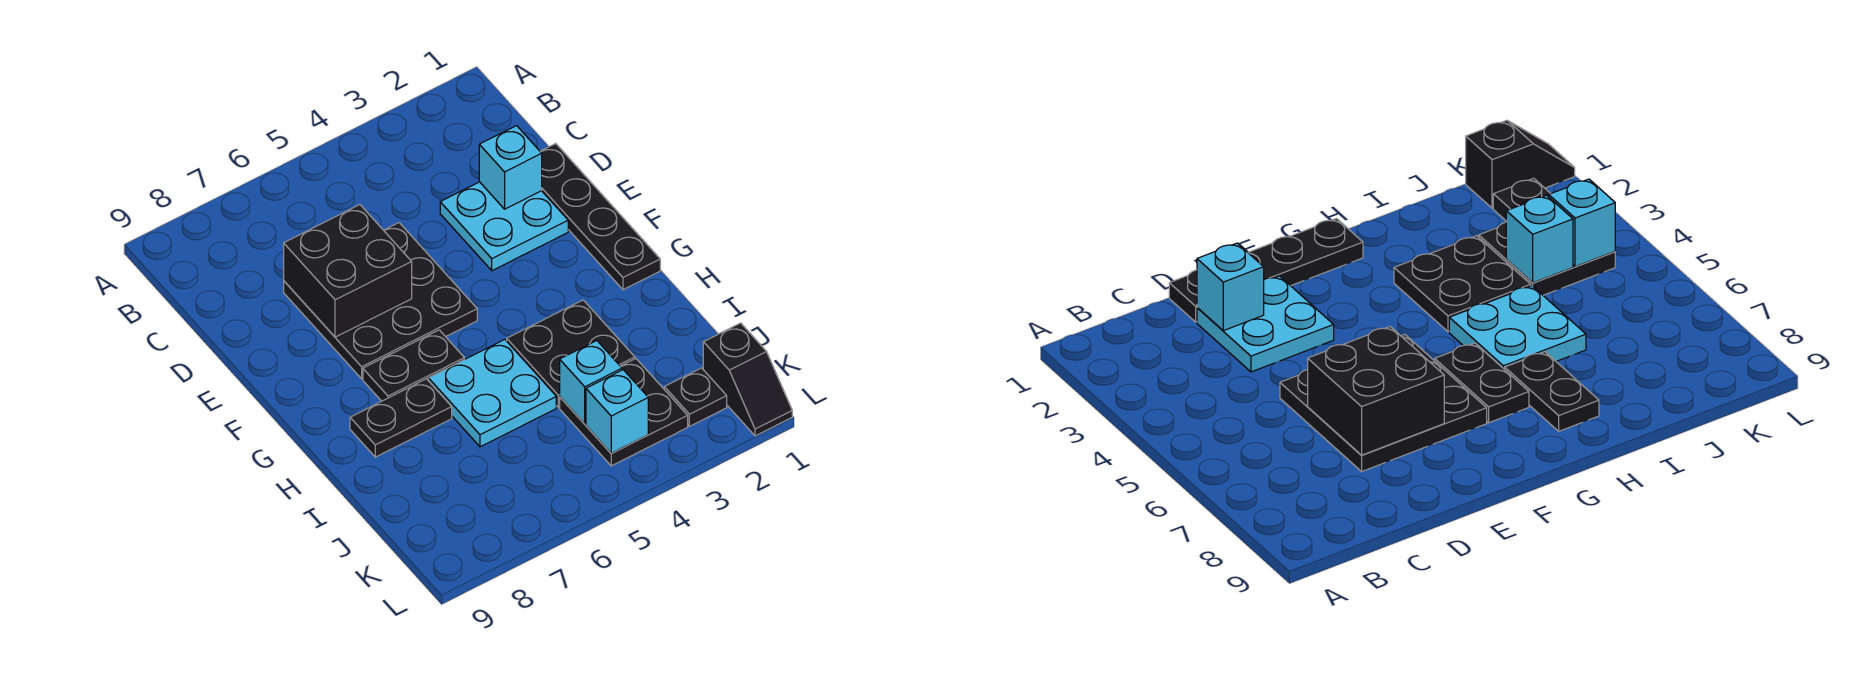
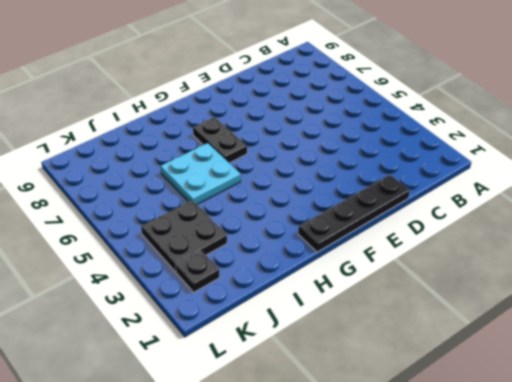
none -> cyan 2x2 plate [440,182,568,271]
none -> black 3x3 plate [284,223,477,379]
none -> black 2x2 plate [507,300,635,407]

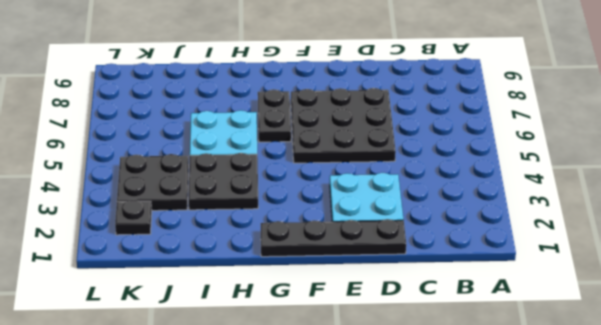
none -> black 1x2 plate [350,379,452,457]
none -> black 1x2 slope [703,323,792,436]
none -> cyan 1x1 brick [479,126,542,209]

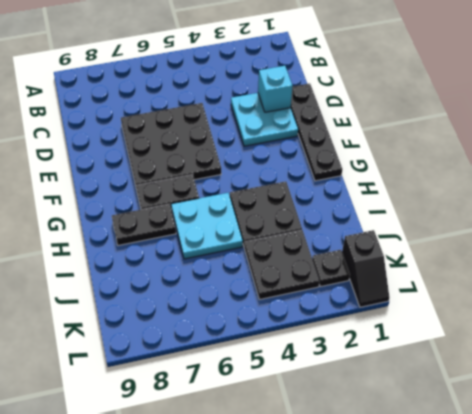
none -> black 2x2 brick [284,205,412,337]
none -> cyan 1x1 brick [560,341,622,424]
none -> cyan 1x1 brick [586,370,648,453]

